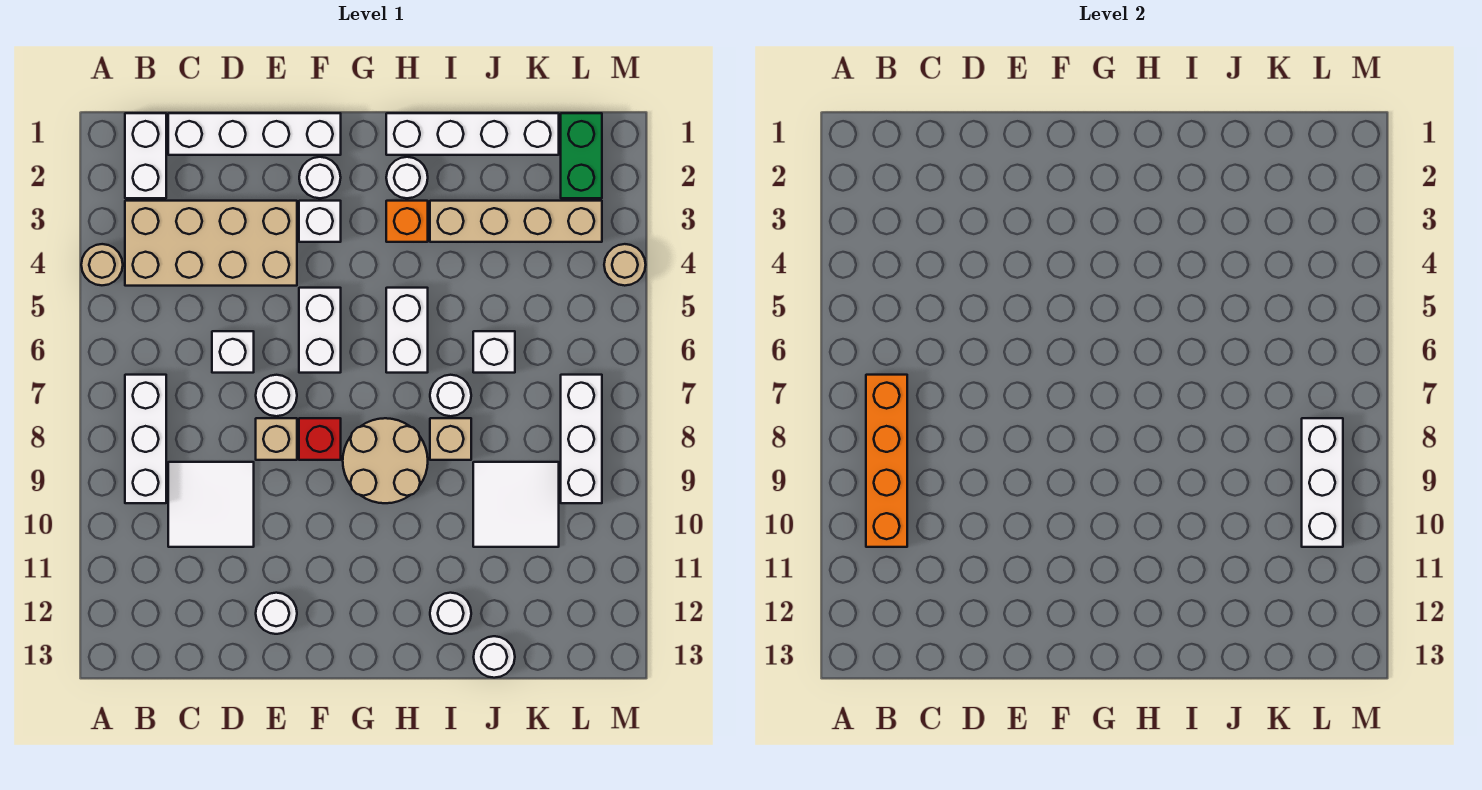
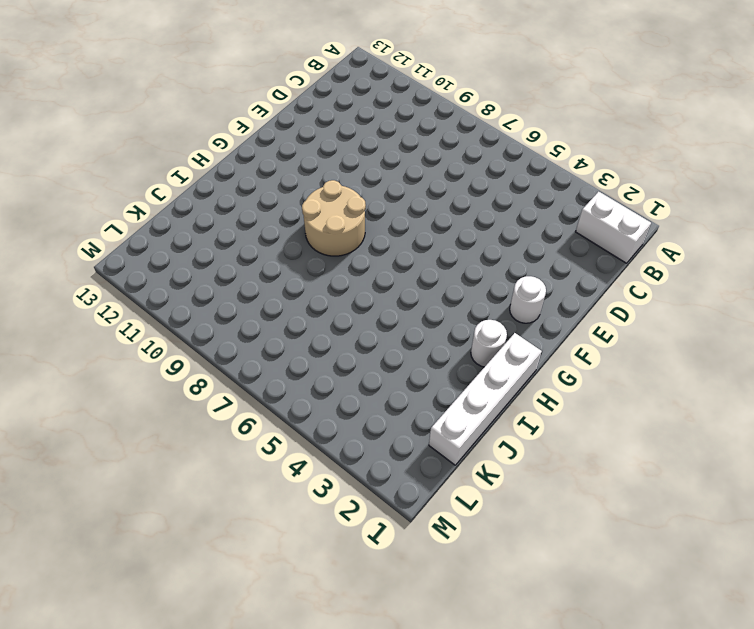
none -> tan 1x1 round brick [81,244,123,285]
none -> tan 2x4 brick [125,201,297,286]
none -> white 1x3 brick [125,375,166,503]
none -> white 1x4 brick [168,113,341,155]

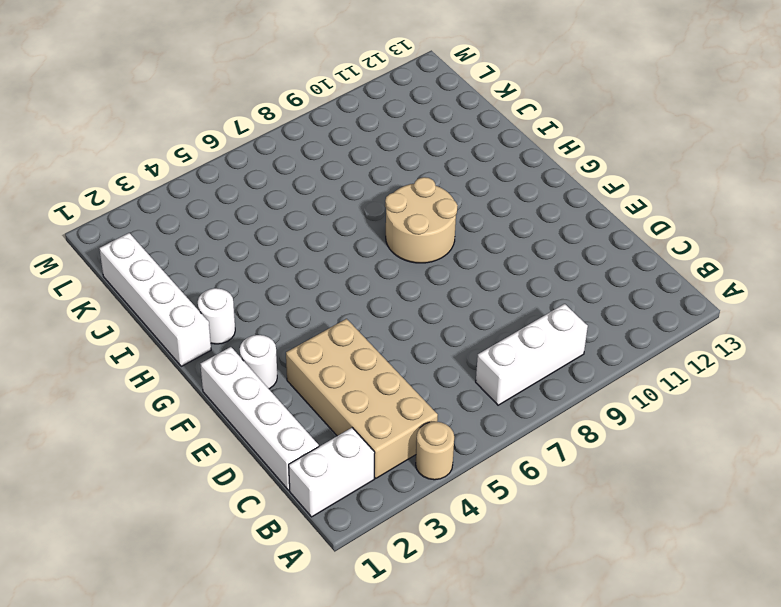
none -> white 2x2 tile [168,462,254,547]
none -> white 1x1 brick [212,331,254,373]
none -> white 1x1 round brick [256,375,297,416]
none -> tan 1x1 brick [256,418,297,460]

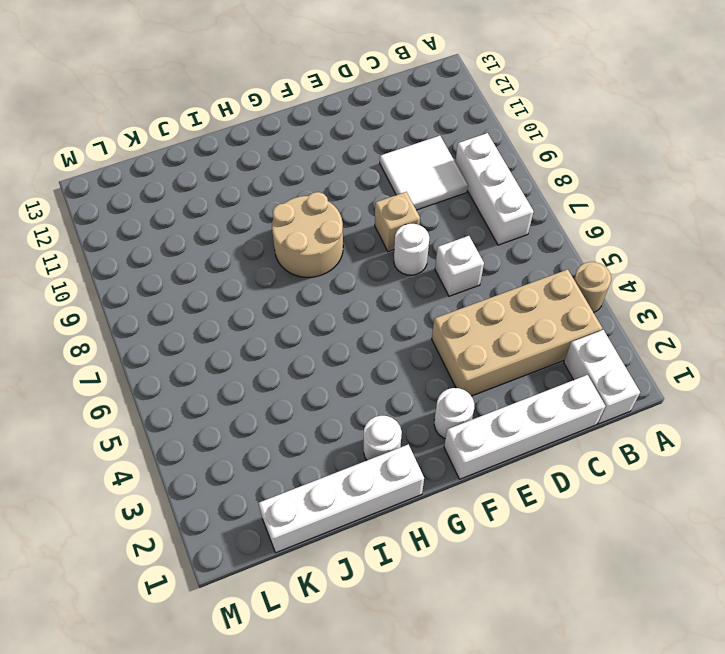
none -> white 1x1 round brick [256,593,297,634]
none -> white 1x1 brick [299,201,341,242]
none -> white 1x2 brick [299,288,341,373]
none -> red 1x1 brick [299,418,341,460]

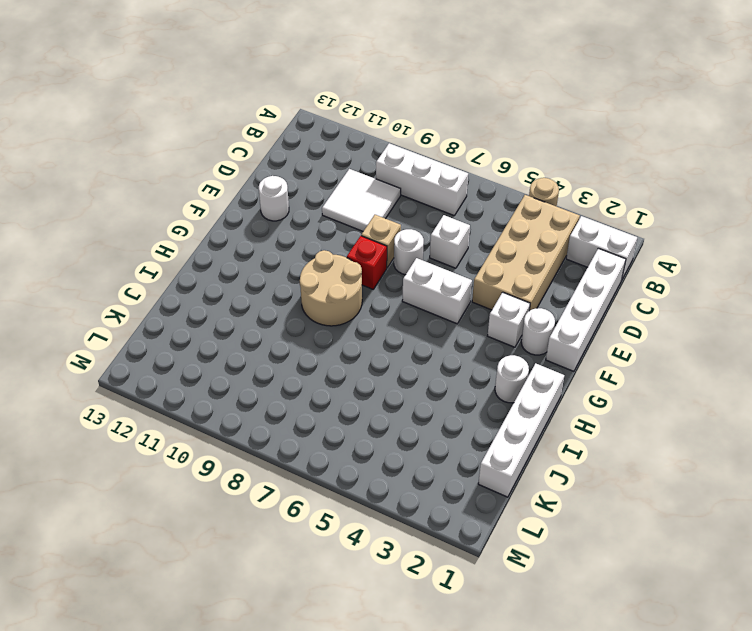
none -> orange 1x1 brick [386,201,428,242]
none -> white 1x2 brick [386,288,428,373]
none -> tan 1x4 brick [430,201,602,242]
none -> white 1x1 round brick [430,375,471,416]

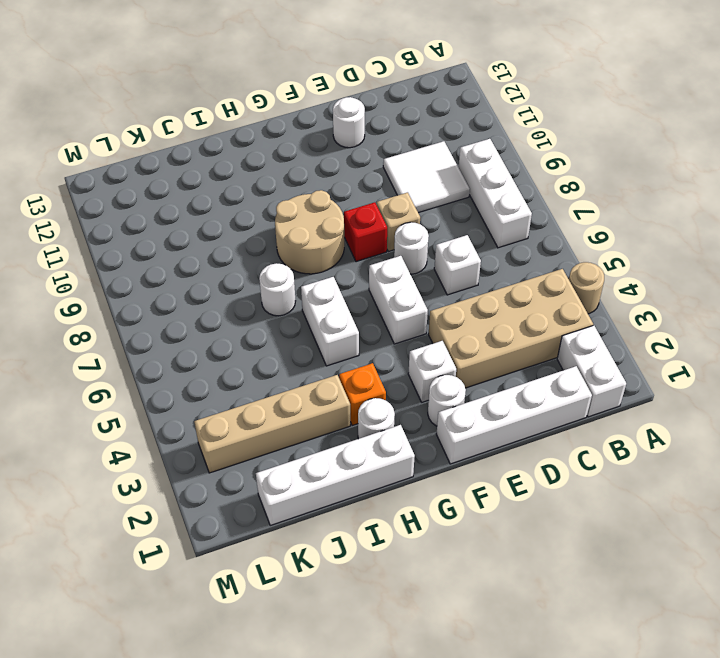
none -> tan 1x1 brick [430,418,471,460]
none -> white 1x1 round brick [430,593,471,634]
none -> white 1x1 brick [473,331,515,373]
none -> white 2x2 tile [473,462,559,547]

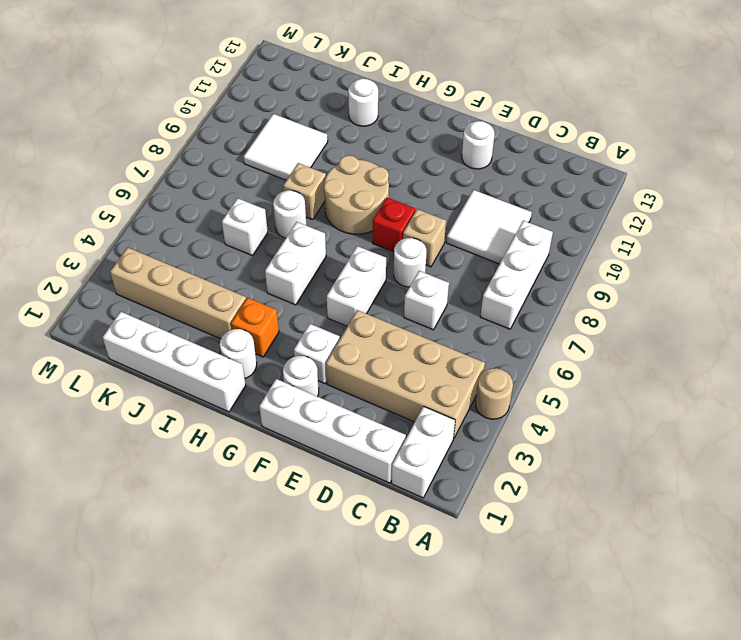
none -> white 1x1 round brick [474,636,515,678]
none -> green 1x2 brick [561,113,602,198]
none -> white 1x3 brick [561,375,602,503]
none -> tan 1x1 round brick [604,244,646,286]

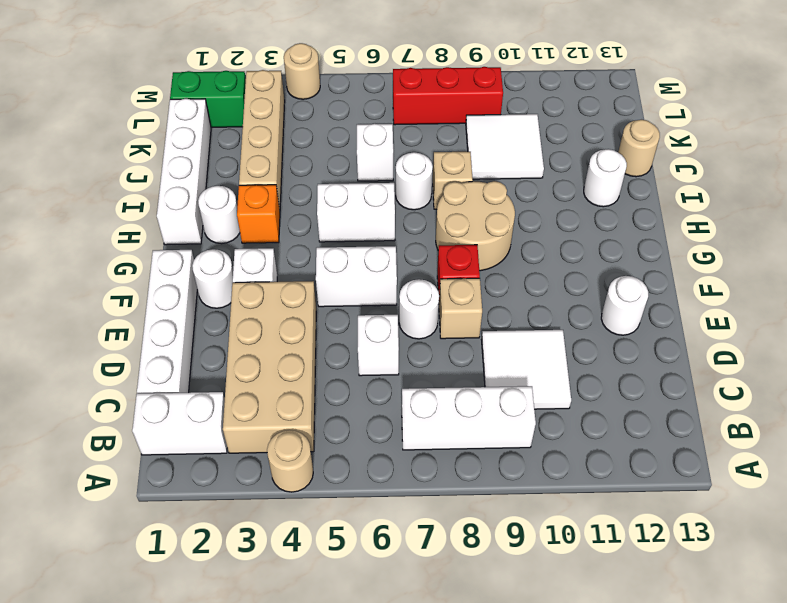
tan 1x1 round brick [618,120,660,177] -> white 1x1 round brick [474,636,515,678]
red 1x3 brick [393,67,503,125] -> white 1x3 brick [561,375,602,503]
none -> orange 1x4 brick [866,375,907,547]
none -> white 1x3 brick [1302,418,1343,547]

